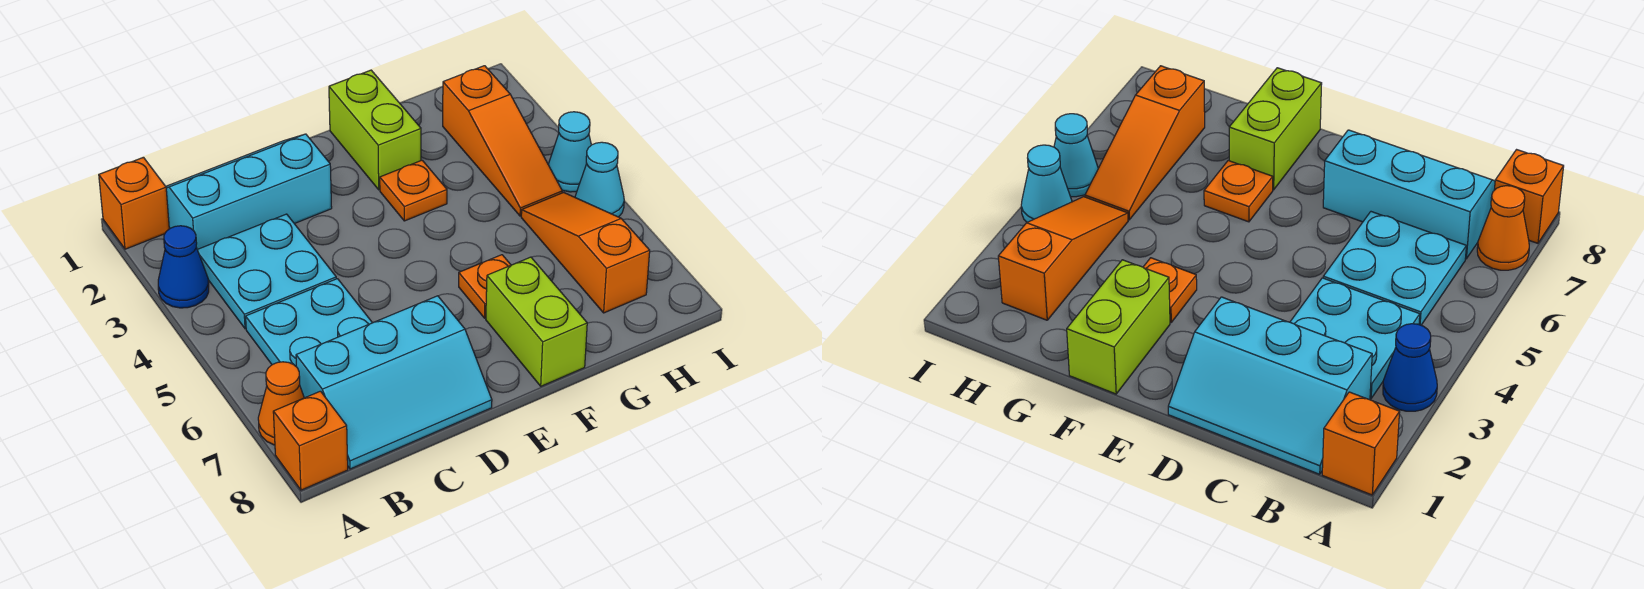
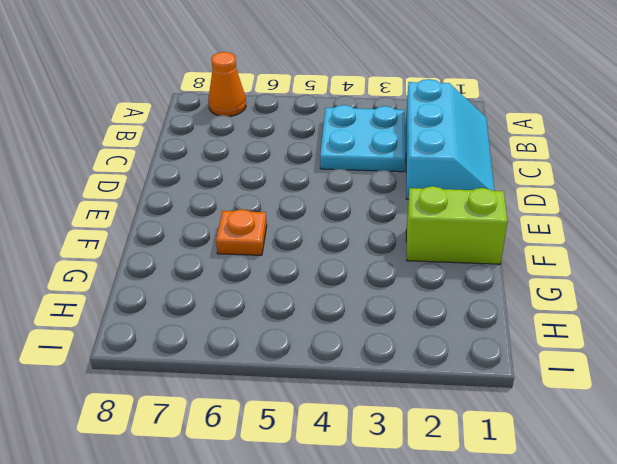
none -> orange 1x1 brick [99,157,169,249]
none -> blue 1x1 cone [158,226,209,308]
none -> orange 1x1 brick [273,391,348,490]

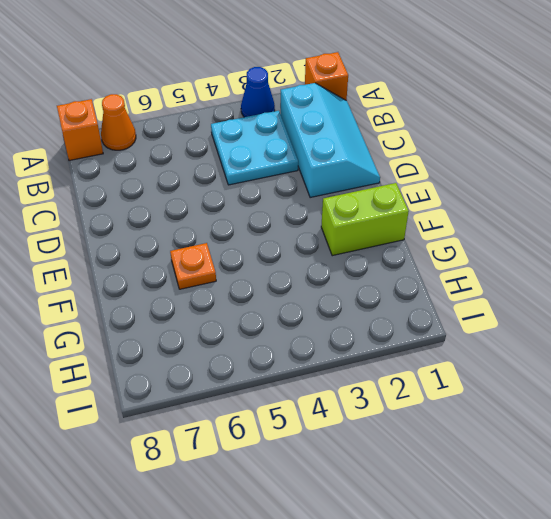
none -> cyan 2x2 plate [246,279,372,366]
none -> cyan 2x3 slope [296,296,492,469]
none -> orange 1x1 plate [380,160,447,221]

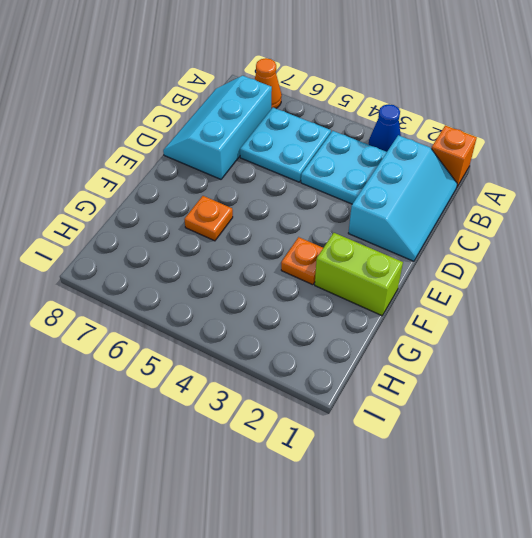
none -> orange 1x1 brick [273,391,348,490]
none -> lime 1x2 brick [486,257,587,386]
none -> orange 1x3 slope [443,66,562,216]

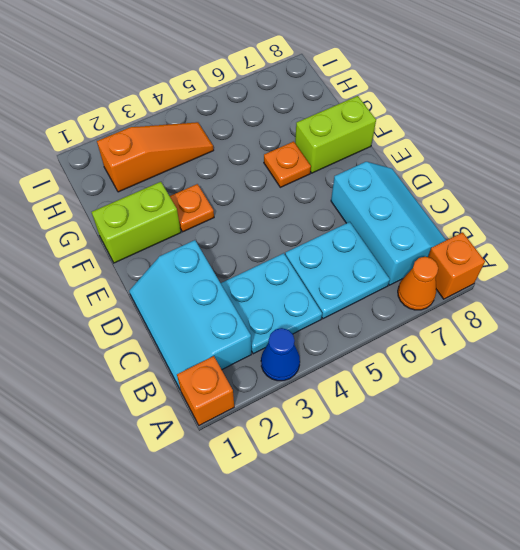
none -> orange 1x3 slope [521,192,650,313]
none -> cyan 1x1 cone [548,112,591,192]
none -> cyan 1x1 cone [575,142,624,217]

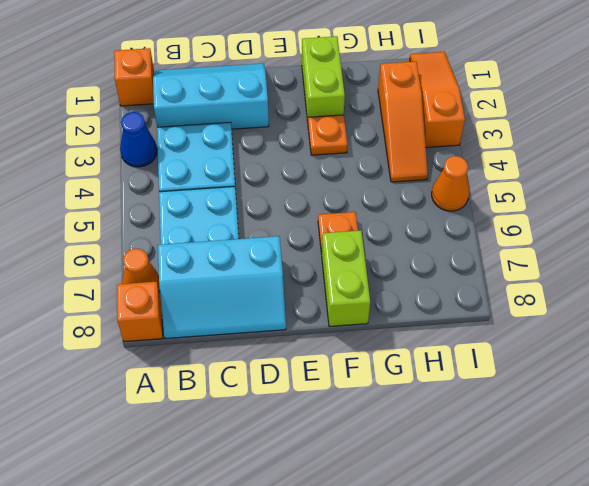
orange 1x3 slope [410,52,465,147] -> orange 1x3 slope moved to [521,192,650,313]
orange 1x1 cone [432,156,469,211] -> cyan 1x1 cone [575,142,624,217]
none -> cyan 1x1 cone [548,112,591,192]

